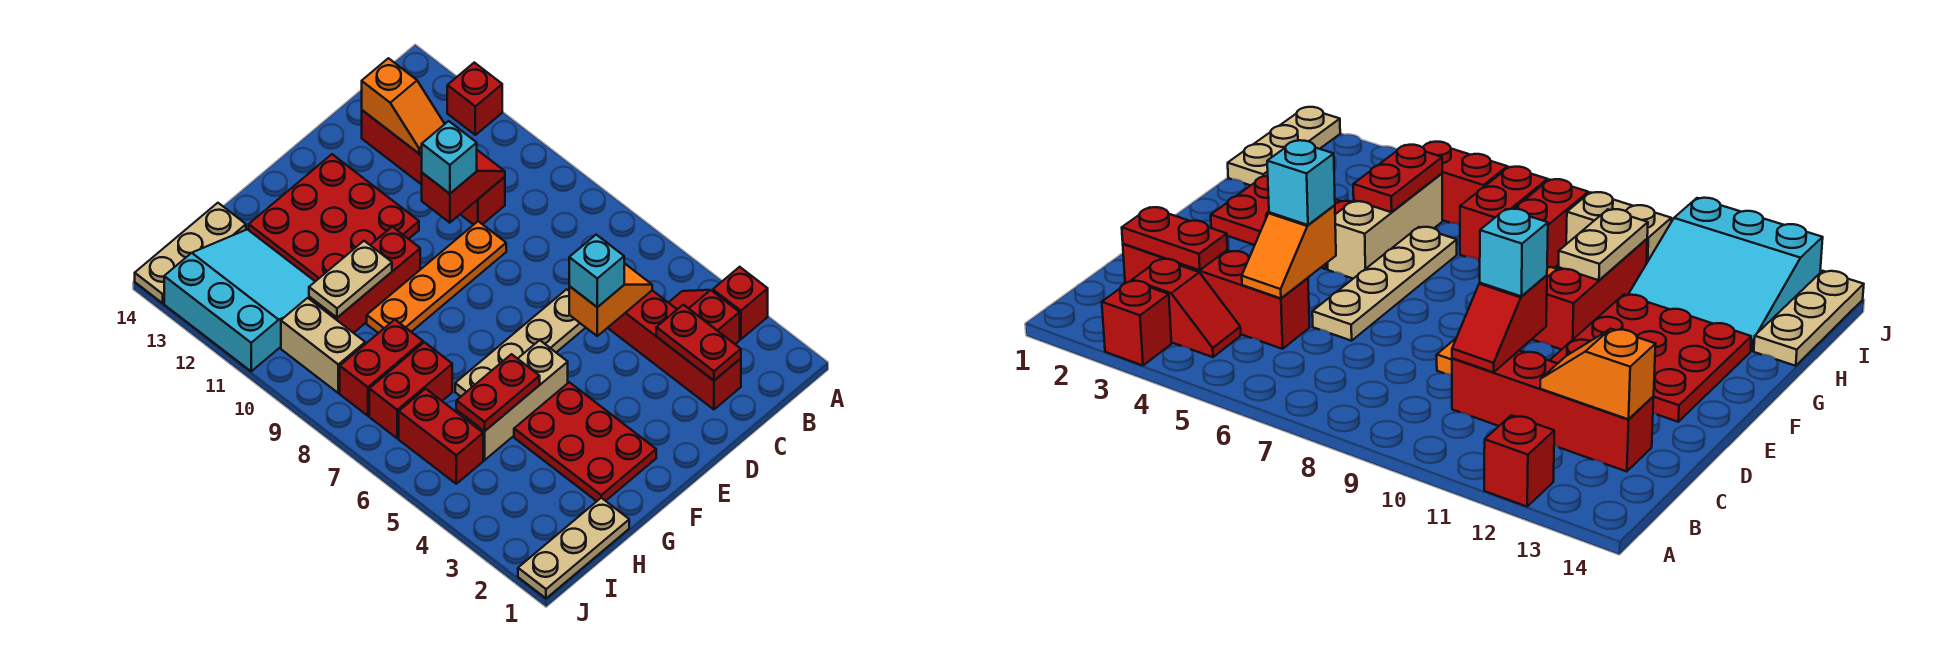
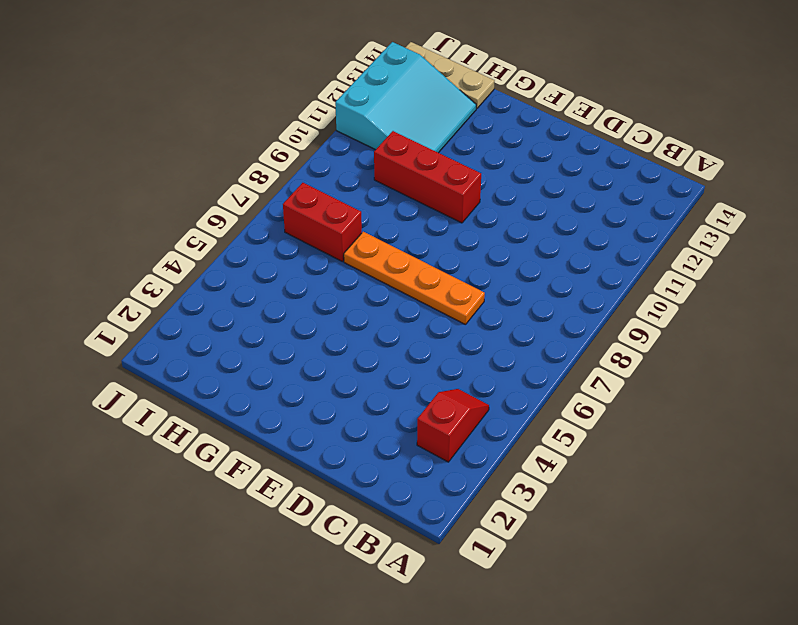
orange 1x4 plate [344,232,485,325] -> orange 1x4 plate moved to [367,221,506,333]
none -> red 1x1 brick [713,267,768,339]
none -> red 1x1 brick [447,63,502,135]
none -> red 1x4 brick [608,290,741,409]

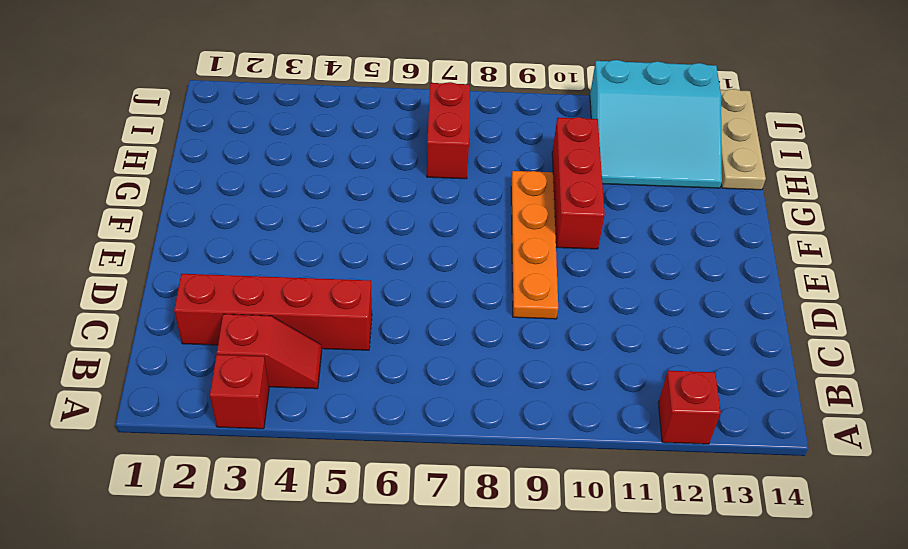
none -> red 1x4 brick [362,110,505,225]
none -> tan 1x4 plate [455,289,586,396]
none -> red 3x3 plate [249,154,419,281]

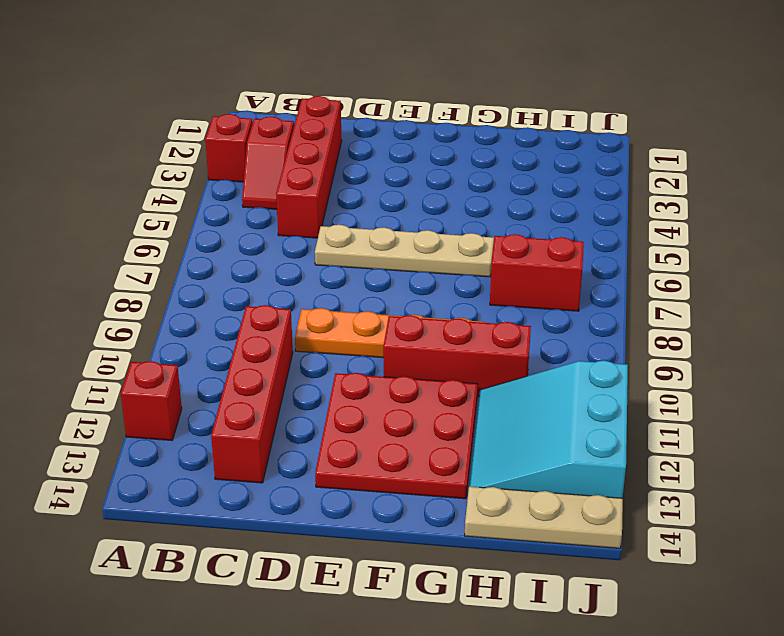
none -> red 2x3 plate [514,382,656,501]
none -> tan 1x3 brick [456,340,568,460]
none -> tan 1x3 plate [518,498,629,598]

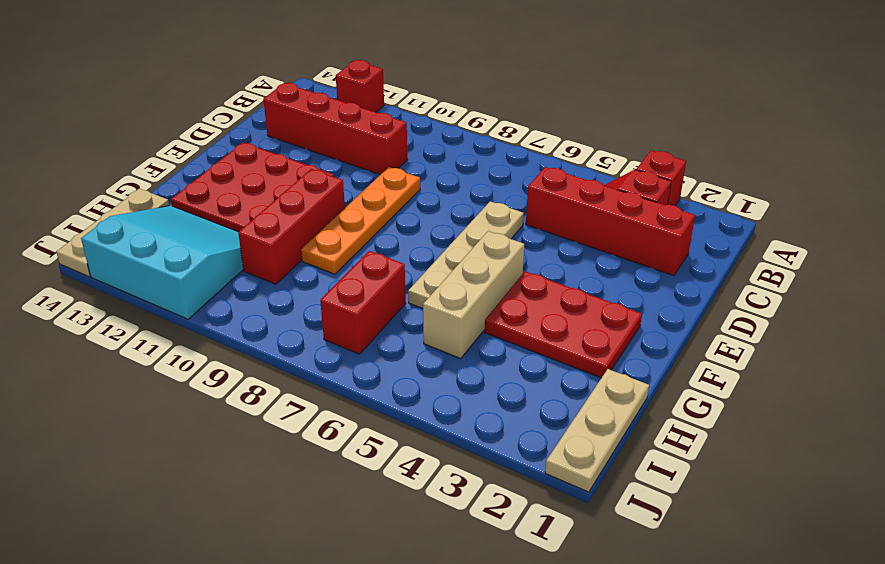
none -> red 1x2 brick [340,320,423,416]
none -> red 1x2 brick [399,389,483,484]
none -> tan 1x2 brick [281,298,365,393]

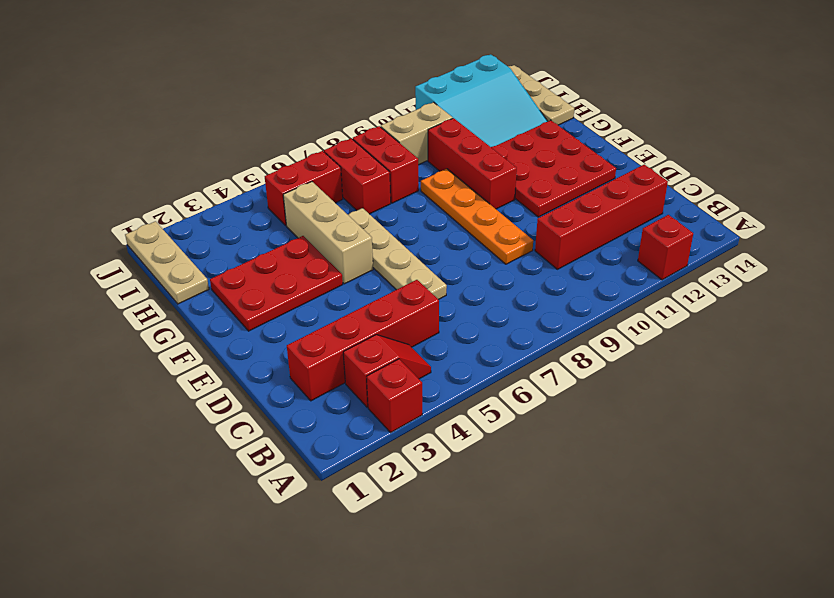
none -> red 1x2 plate [656,305,741,380]
none -> orange 1x2 slope [569,263,652,336]
none -> red 1x2 slope [422,150,505,223]

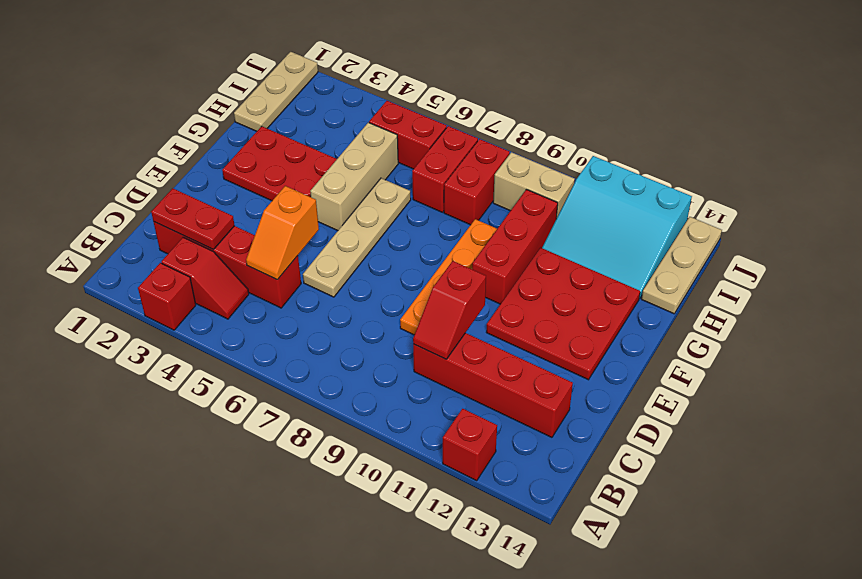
none -> orange 1x2 slope [362,58,444,153]
none -> red 1x2 plate [456,354,540,431]
none -> tan 1x2 plate [309,241,392,318]

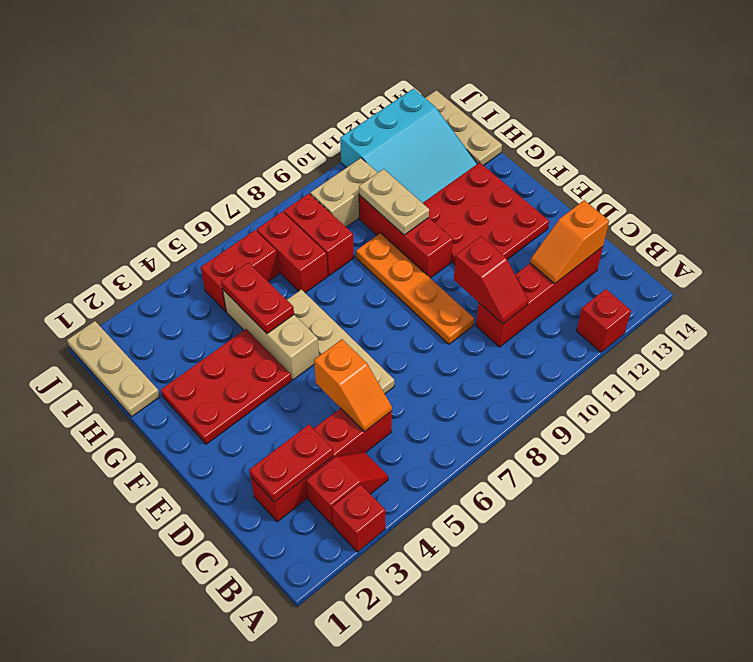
none -> cyan 1x1 brick [569,235,624,307]
none -> cyan 1x1 brick [422,121,477,194]

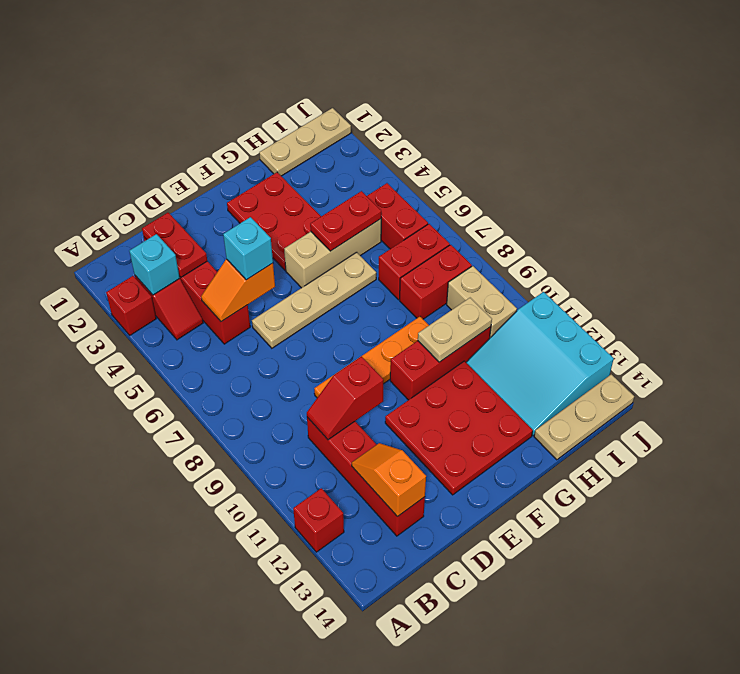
cyan 1x1 brick [129,234,180,295] -> cyan 1x1 brick moved to [422,121,477,194]

